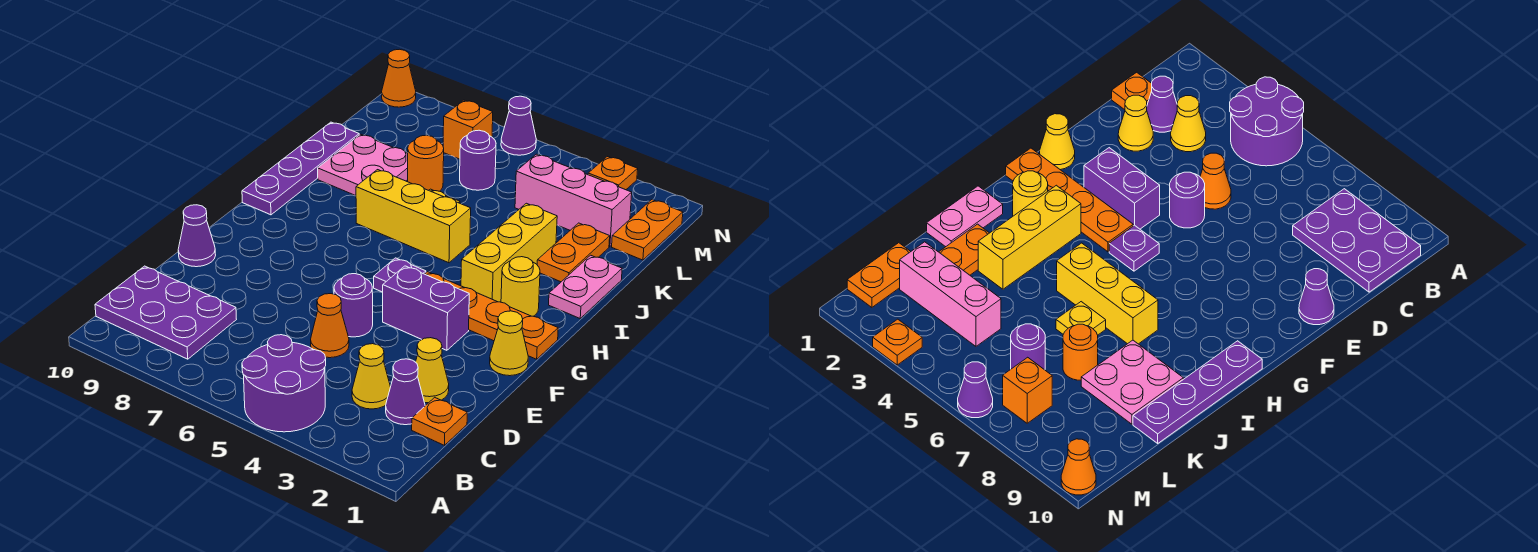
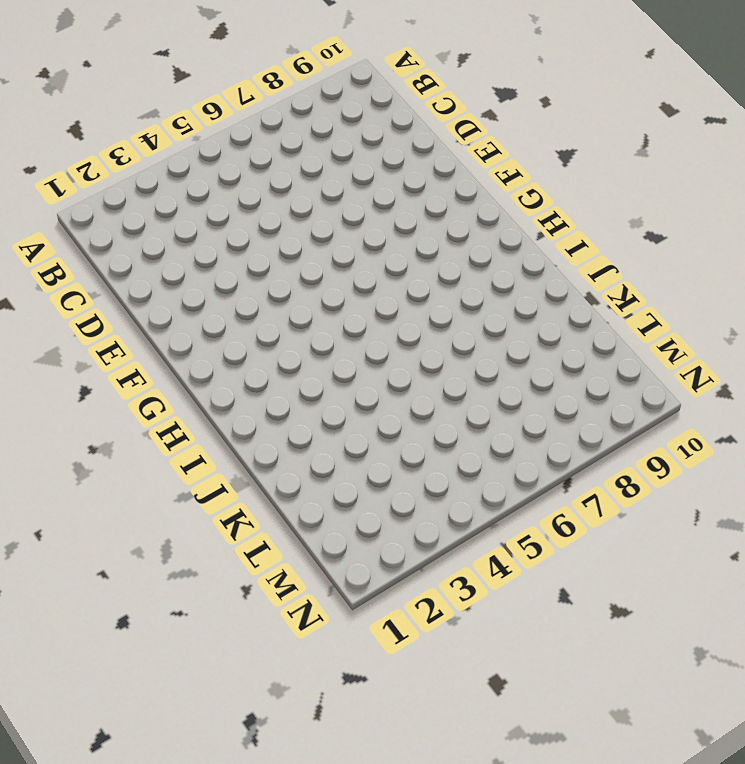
none -> purple 2x2 round brick [242,335,326,432]
none -> purple 2x3 plate [95,266,237,359]
none -> orange 1x1 plate [412,397,467,445]

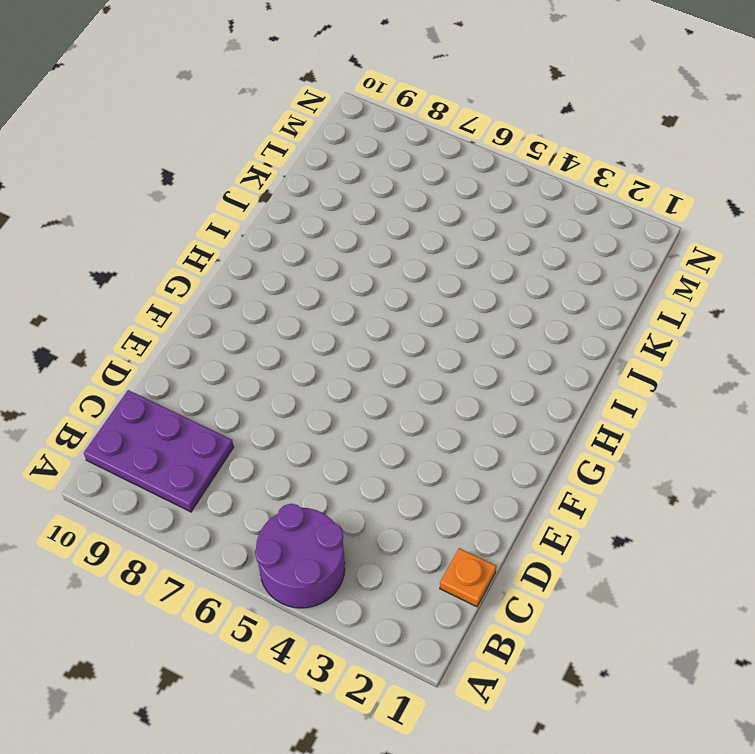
none -> purple 1x1 cone [386,359,425,425]
none -> yellow 1x1 cone [352,344,390,409]
none -> yellow 1x1 cone [416,338,449,403]

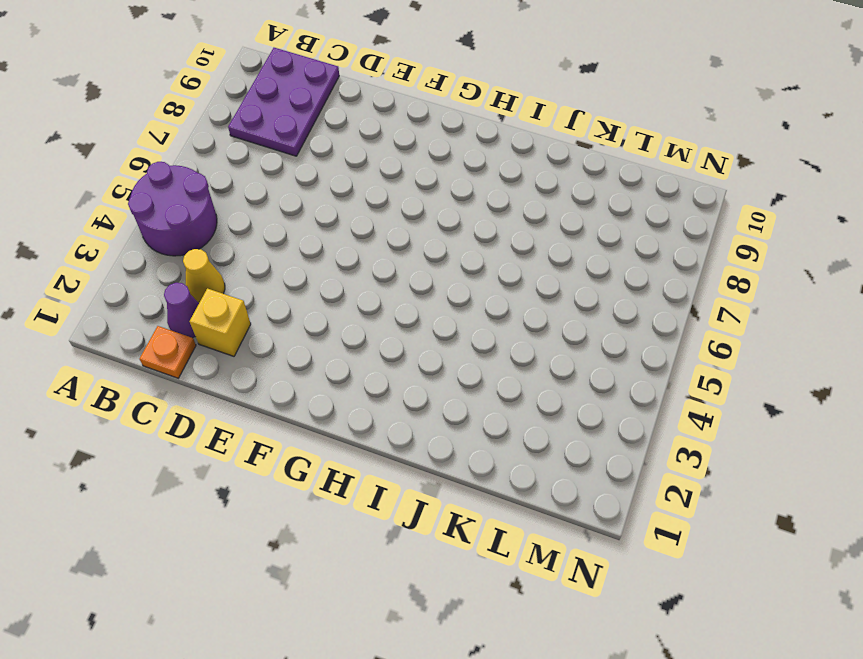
yellow 1x1 brick [190,289,251,356] -> yellow 1x1 cone [416,338,449,403]
none -> orange 1x1 cone [311,294,349,358]
none -> purple 1x1 round brick [334,274,373,337]
none -> purple 1x1 cone [178,205,216,267]

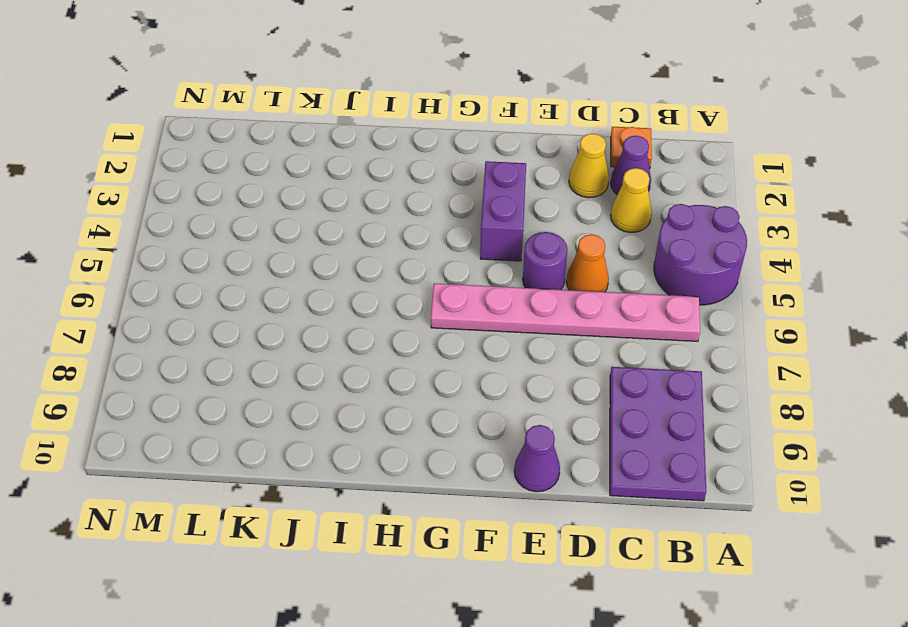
pink 1x6 plate [431,284,700,341] -> none
none -> yellow 1x1 cone [490,311,528,376]
none -> orange 1x4 plate [425,272,558,359]
none -> purple 1x1 plate [374,258,426,292]

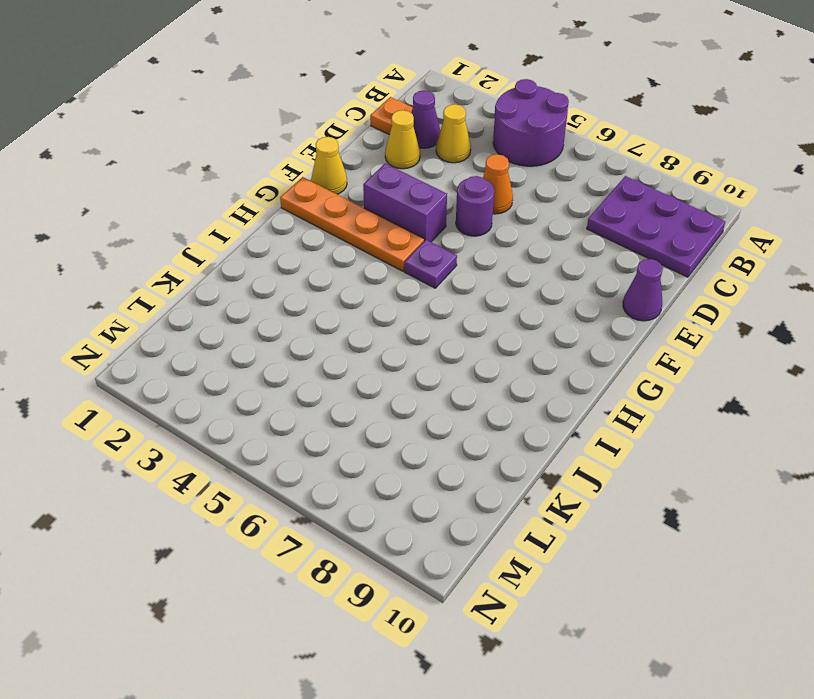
none -> yellow 1x1 round brick [501,257,540,316]
none -> yellow 1x3 brick [461,203,557,302]
none -> purple 1x4 plate [242,122,359,215]

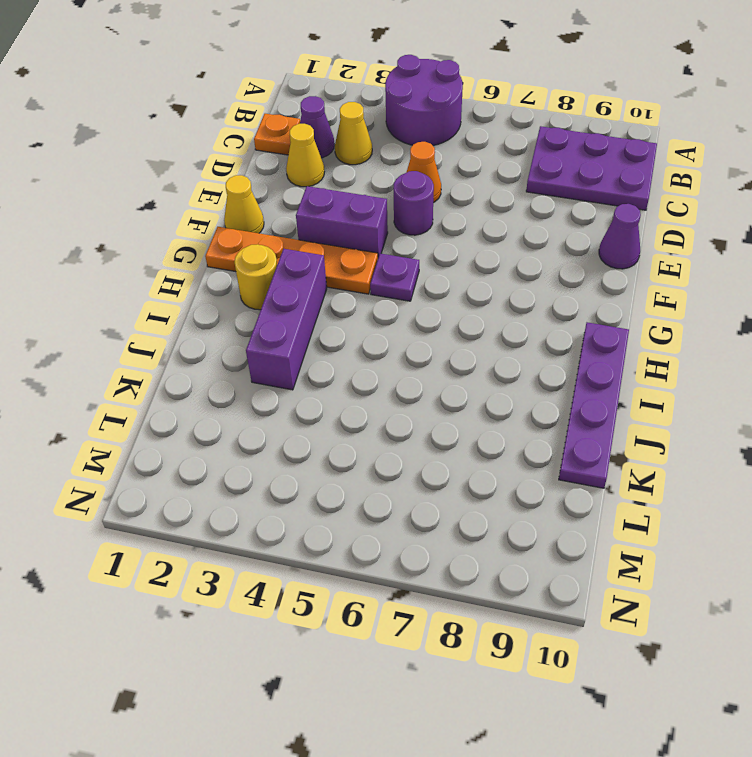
purple 1x3 brick [246,249,327,390] -> yellow 1x3 brick [461,203,557,302]
none -> pink 1x2 plate [549,255,622,318]
none -> yellow 1x3 brick [356,170,471,263]
none -> orange 1x2 plate [537,223,610,282]

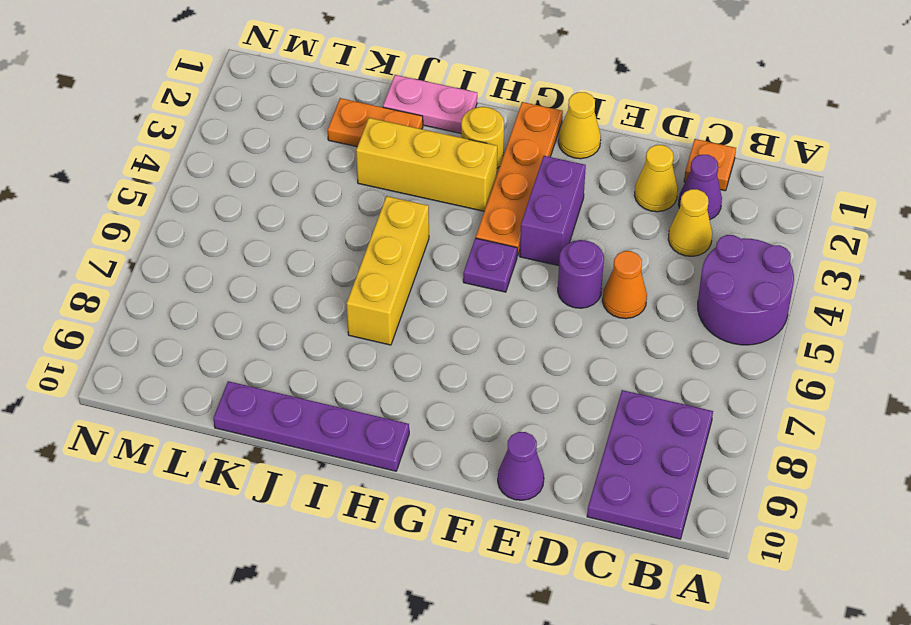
none -> yellow 1x1 plate [1056,302,1106,335]
none -> pink 2x2 plate [318,134,408,196]
none -> orange 1x1 round brick [408,135,444,191]

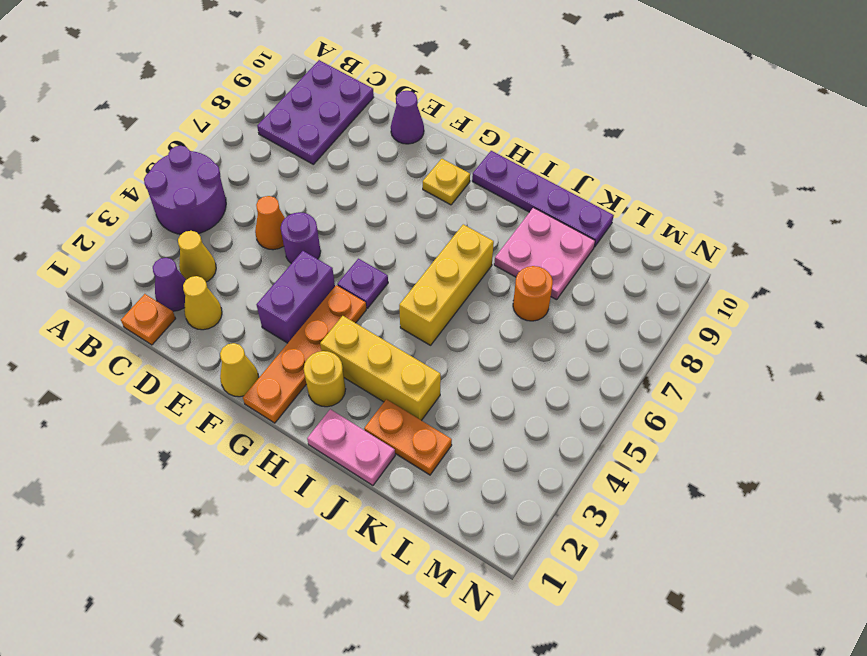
yellow 1x1 plate [423,159,470,205] -> yellow 1x1 plate moved to [1056,302,1106,335]
none -> orange 1x2 plate [612,200,683,260]
none -> pink 1x3 brick [515,154,632,247]
none -> purple 1x1 round brick [460,130,496,190]

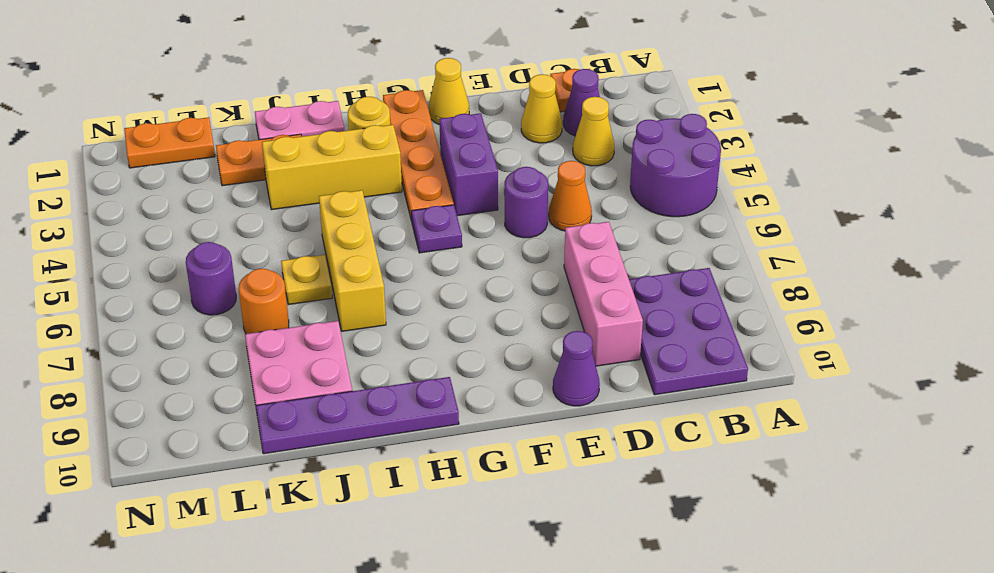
pink 1x3 brick [564,222,643,366] -> pink 1x3 brick moved to [515,154,632,247]
none -> orange 1x1 brick [443,100,493,159]
none -> orange 1x1 plate [588,157,638,190]
none -> purple 1x1 cone [501,96,536,155]

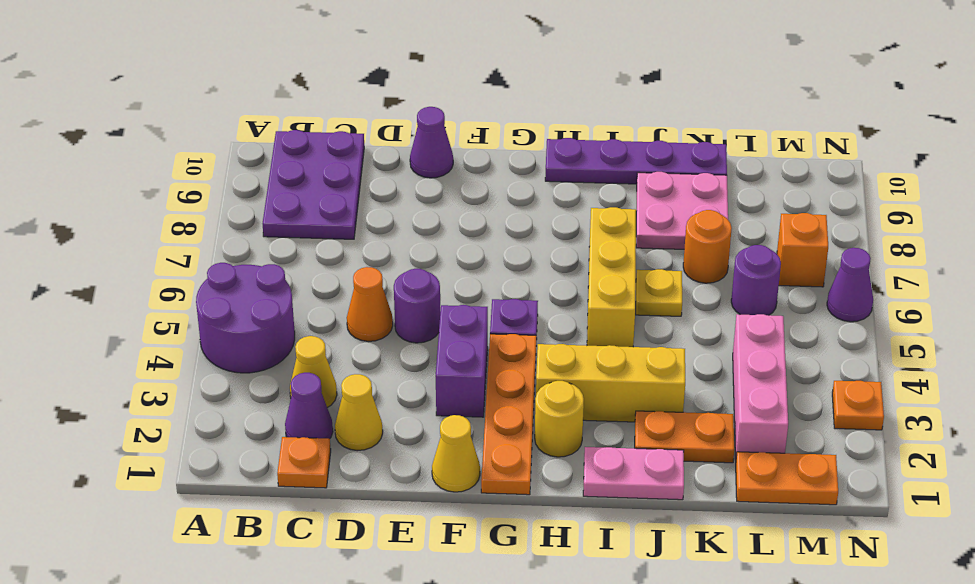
none -> orange 1x1 cone [382,49,416,107]

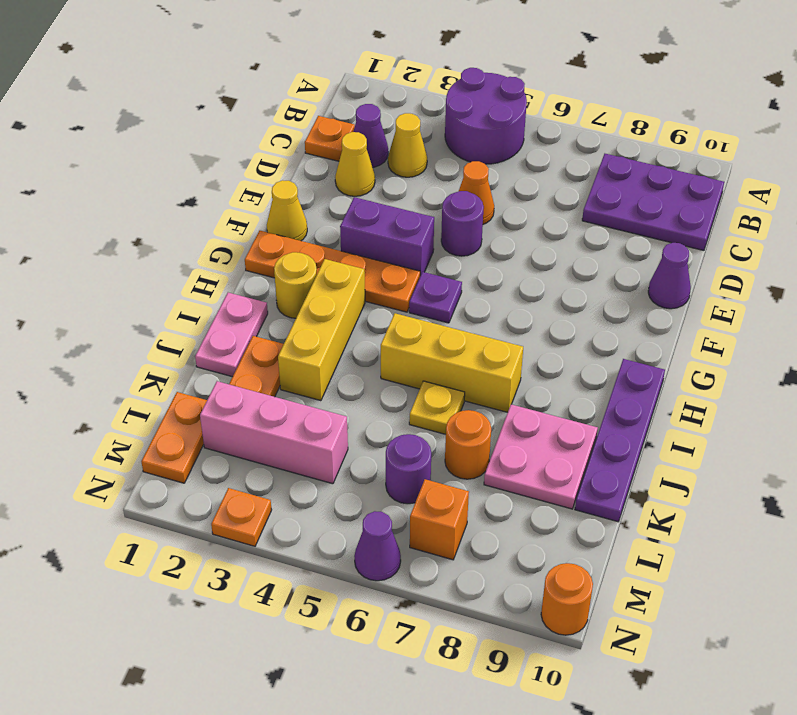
orange 1x1 round brick [541,563,593,635] -> orange 1x1 cone [382,49,416,107]

